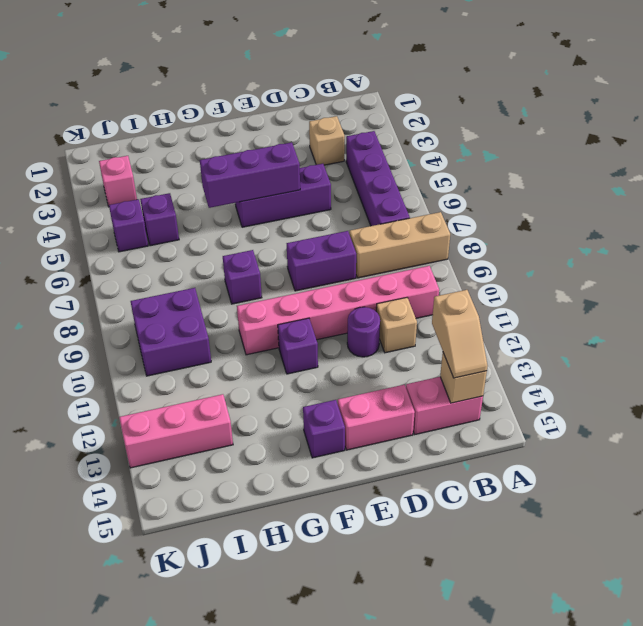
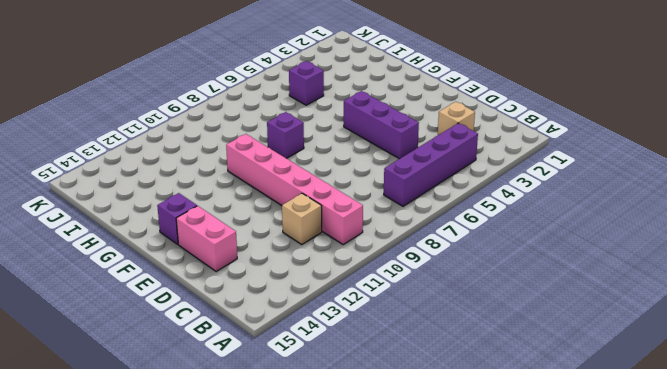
none -> tan 1x3 brick [349,212,450,278]
none -> pink 1x2 brick [406,377,483,435]
none -> purple 1x2 brick [287,231,356,291]

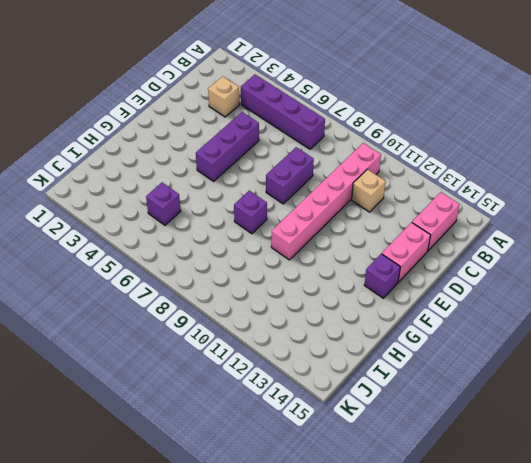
none -> tan 1x3 brick [349,212,450,278]
none -> purple 1x1 round brick [347,307,380,357]
none -> purple 1x1 brick [278,318,318,374]

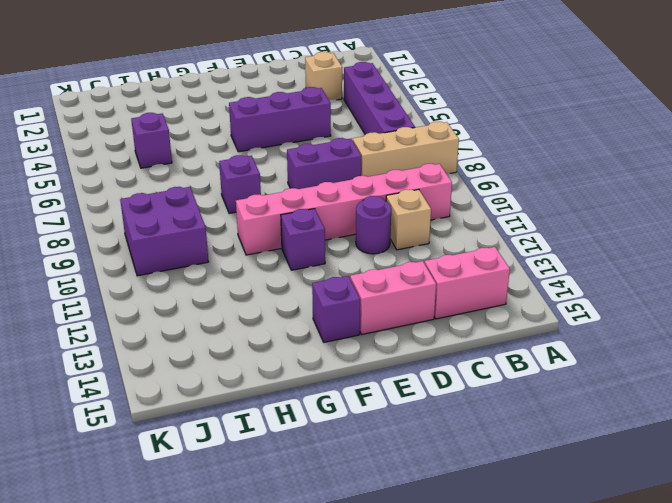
none -> pink 1x3 brick [119,394,233,468]
none -> pink 1x1 brick [99,156,137,207]
none -> purple 1x1 brick [109,199,148,252]

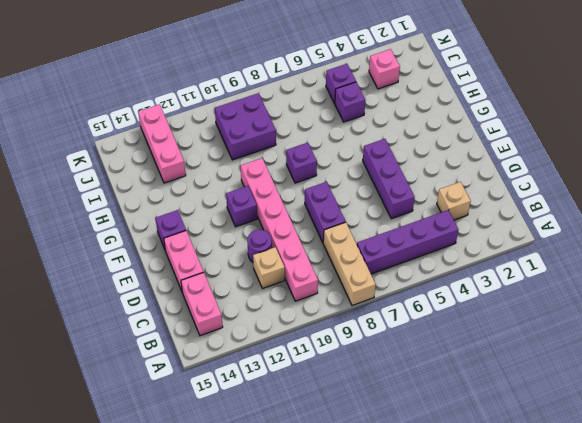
none -> tan 1x1 brick [440,353,487,403]
none -> purple 1x3 brick [200,142,300,208]
none -> tan 1x2 slope [432,290,488,378]

